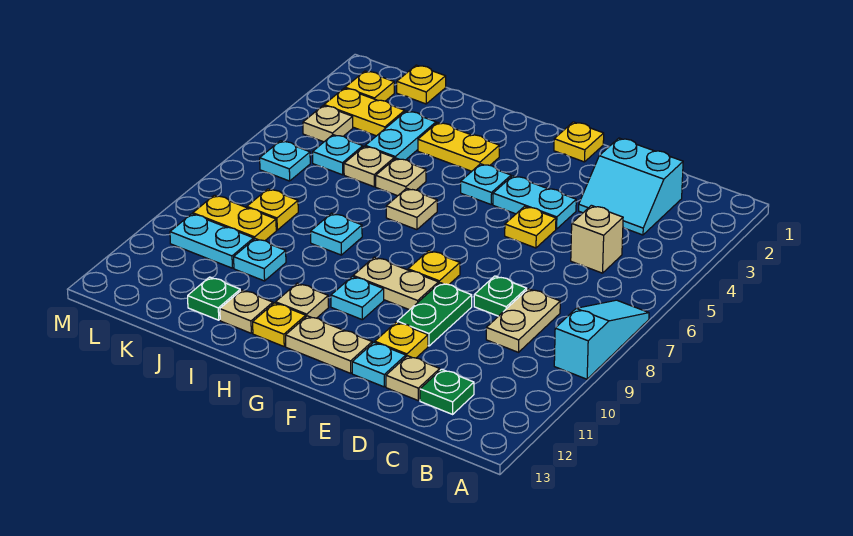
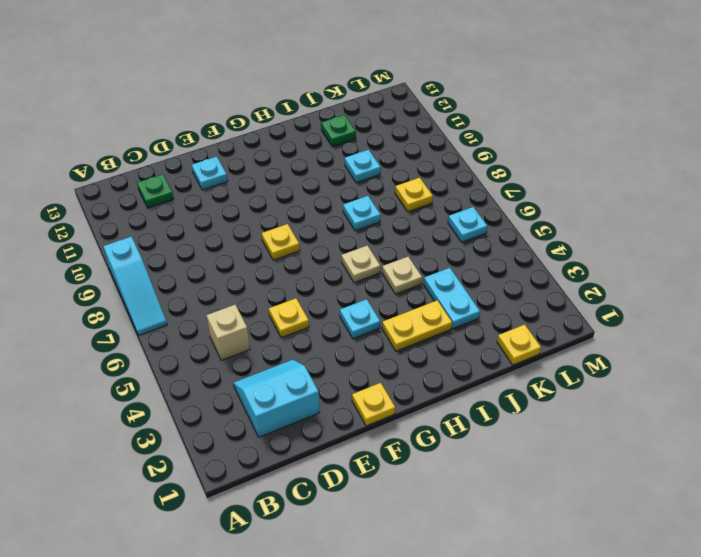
none -> tan 1x2 plate [486,289,560,352]
none -> green 1x1 plate [474,276,527,316]
none -> tan 1x1 plate [386,356,440,400]
none -> cyan 1x2 plate [493,176,576,229]

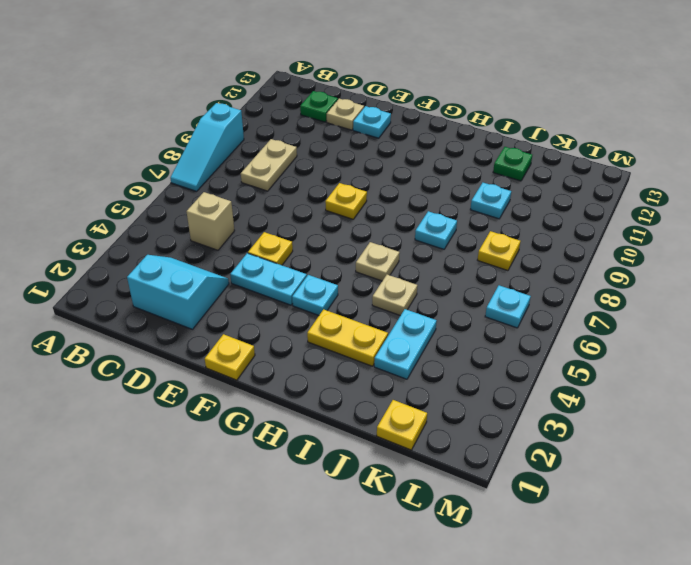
none -> green 1x1 plate [474,276,527,316]
none -> green 1x2 plate [397,283,472,346]
none -> yellow 1x1 plate [375,322,428,358]
none -> tan 1x2 plate [353,257,438,310]

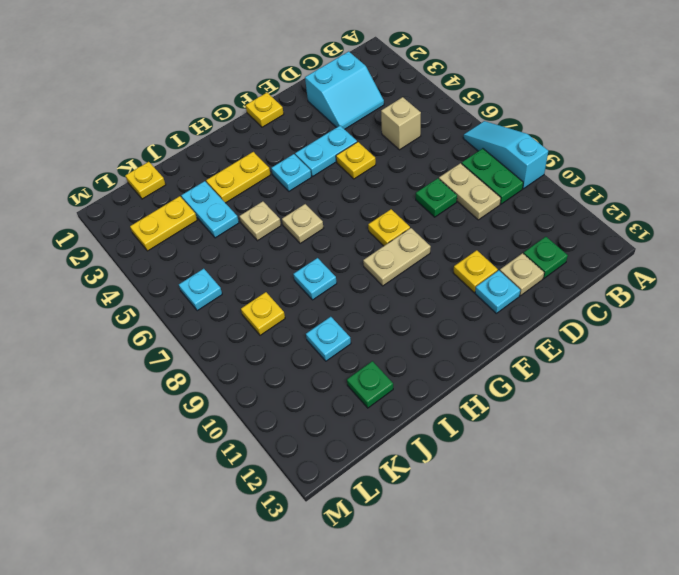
green 1x2 plate [462,149,523,204] -> green 1x2 plate moved to [397,283,472,346]
none -> tan 1x2 plate [286,316,372,373]
none -> cyan 1x1 plate [331,276,384,320]
none -> tan 1x1 plate [276,283,329,318]
none -> yellow 1x1 plate [253,303,306,346]

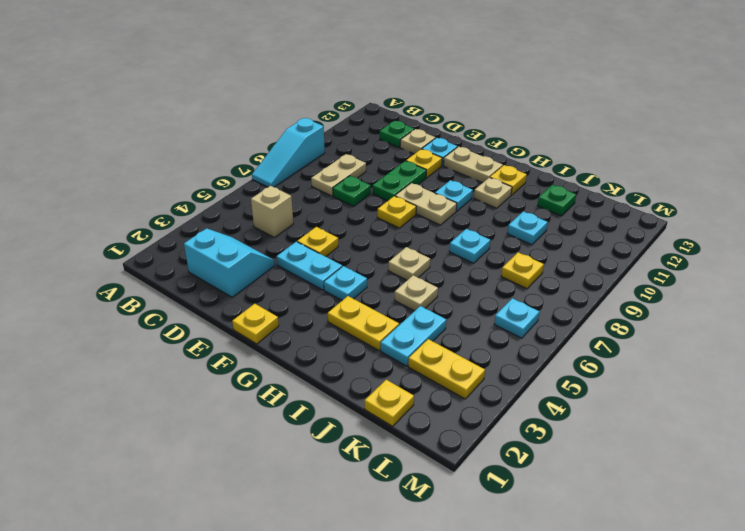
none -> tan 1x1 plate [220,290,273,333]
none -> tan 1x1 plate [344,146,394,187]
none -> cyan 1x1 plate [313,135,363,175]
none -> yellow 1x2 plate [193,195,276,241]

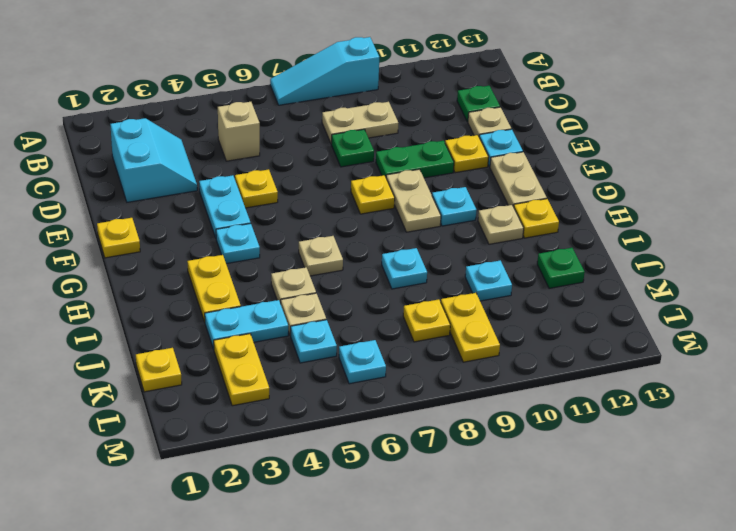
none -> tan 1x1 plate [220,290,273,333]
none -> cyan 1x2 plate [170,214,254,268]
none -> yellow 1x1 plate [345,71,394,101]
none -> tan 1x1 plate [303,106,353,142]

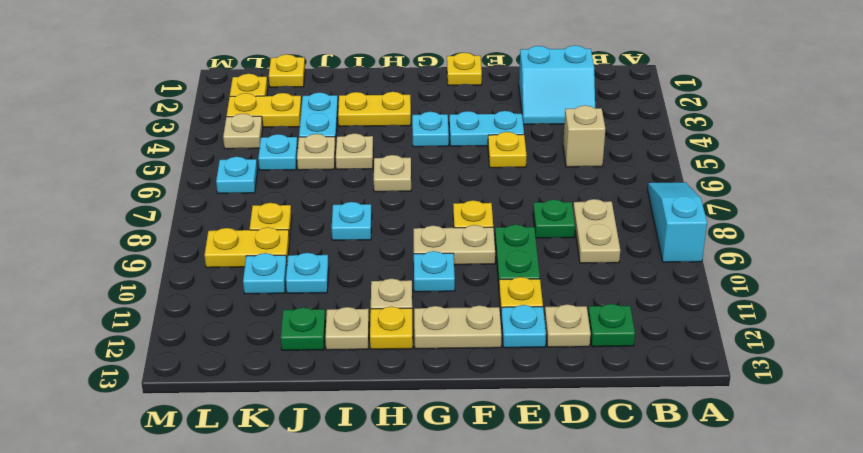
cyan 1x1 plate [243,253,287,294] -> cyan 1x2 plate [170,214,254,268]

